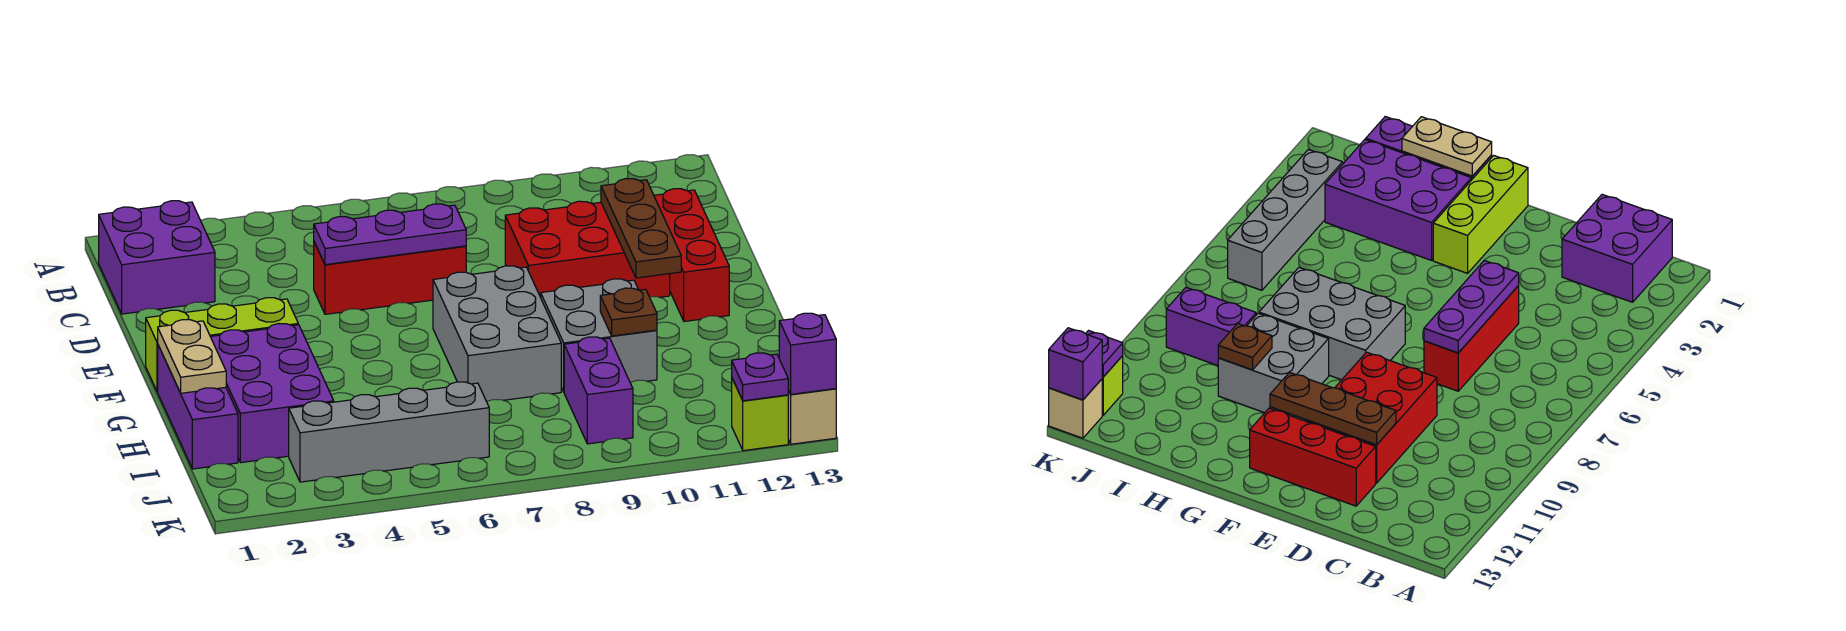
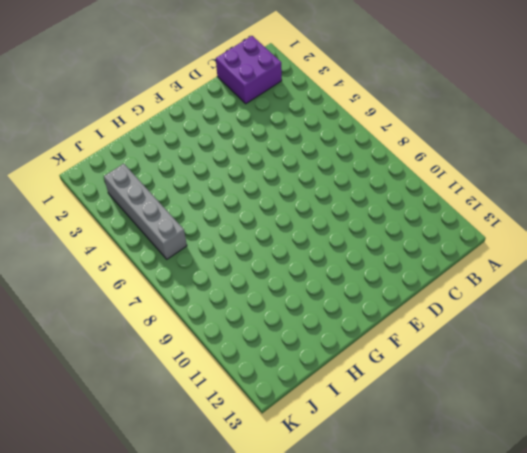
none -> red 1x3 brick [314,242,466,314]
none -> red 2x3 brick [505,201,670,297]
none -> red 1x3 brick [654,189,729,321]

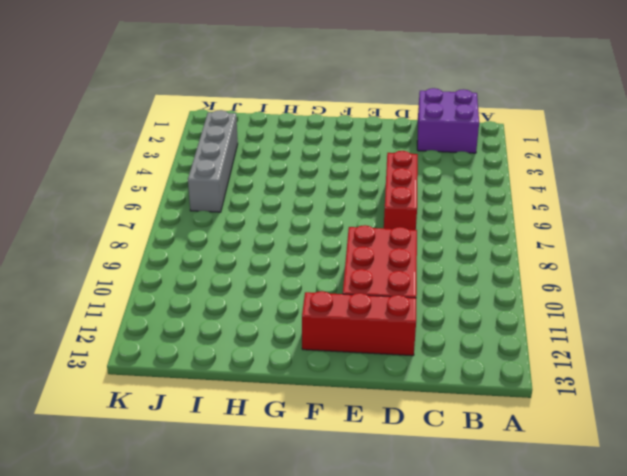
none -> lime 1x3 brick [146,298,298,392]
none -> grey 2x3 brick [433,266,561,401]
none -> purple 1x3 brick [158,345,238,469]

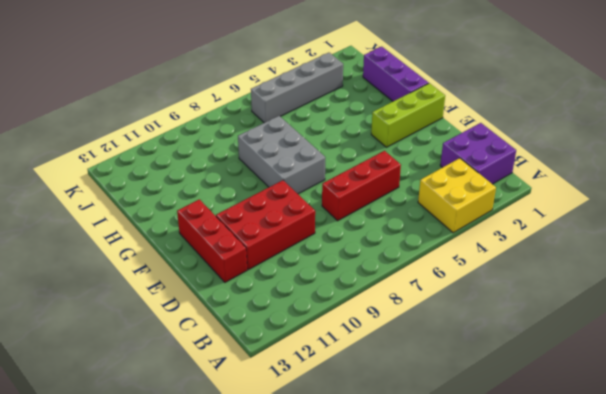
yellow 2x2 brick [418,158,496,233] -> none
none -> purple 2x3 brick [210,323,334,463]
none -> grey 2x2 brick [541,279,657,392]
none -> purple 1x2 brick [564,337,633,444]

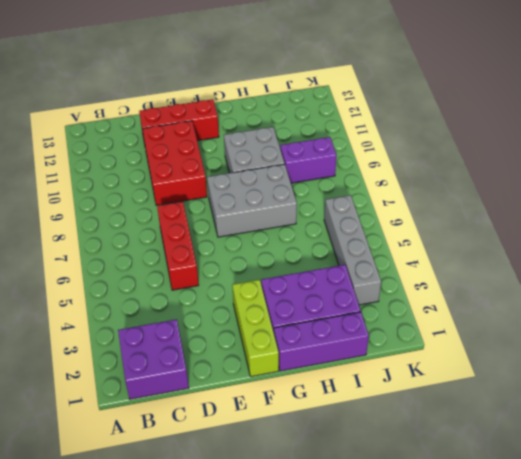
none -> lime 1x1 brick [732,379,788,451]
none -> tan 1x1 brick [788,389,836,444]
none -> purple 1x3 plate [314,204,466,265]

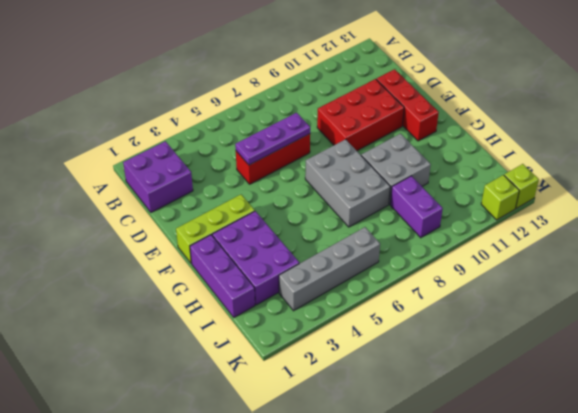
lime 1x1 brick [504,164,539,208] -> tan 1x1 brick [788,389,836,444]
none -> brown 1x3 plate [601,178,681,278]
none -> tan 1x2 plate [158,319,226,393]
none -> brown 1x1 plate [600,288,657,336]

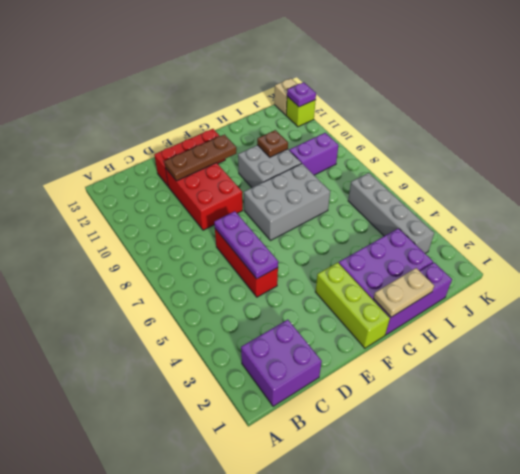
none -> purple 1x1 brick [779,313,836,394]

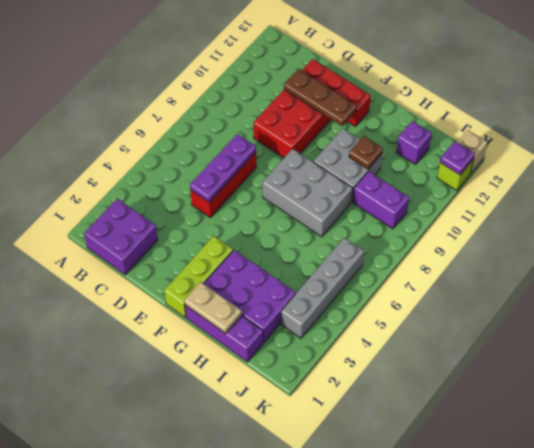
purple 1x1 brick [396,121,432,164] -> purple 1x1 brick moved to [779,313,836,394]

